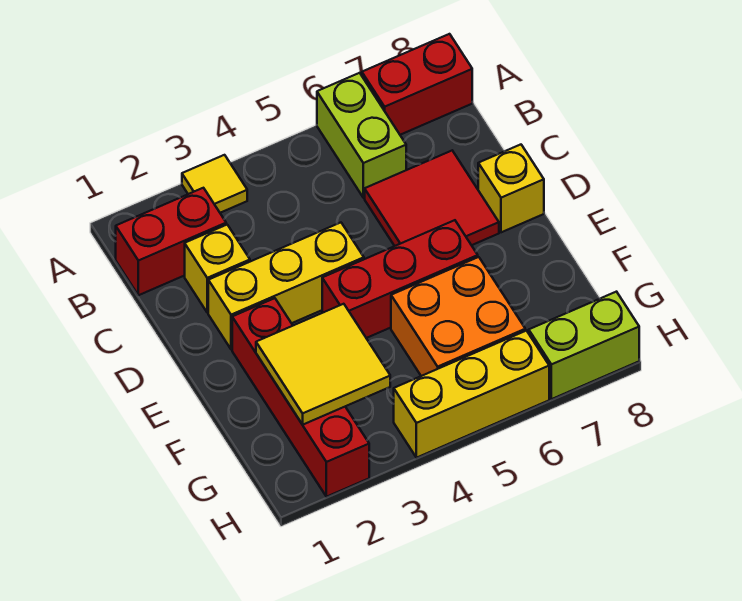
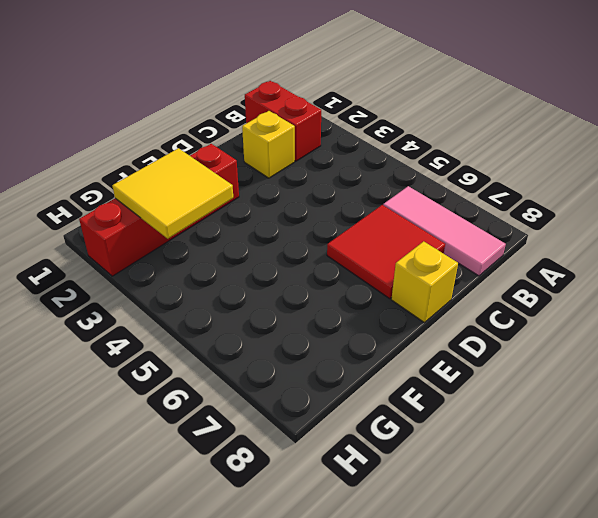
pink 1x3 tile [383,186,506,276] -> lime 1x2 brick [317,73,406,198]
none -> yellow 1x1 tile [182,155,247,213]
none -> red 1x2 brick [362,34,472,135]
none -> yellow 1x3 brick [208,223,364,349]

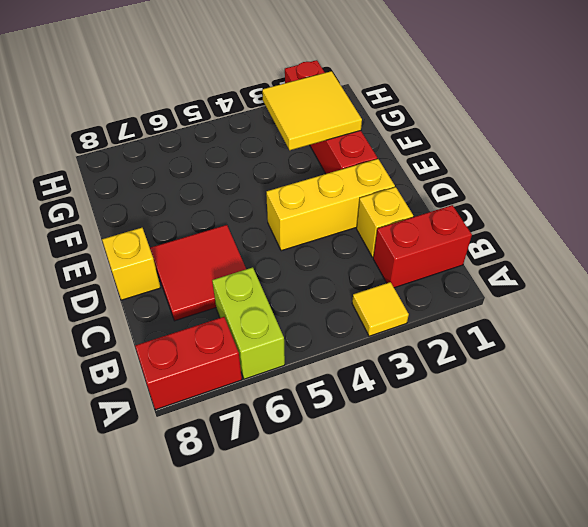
none -> red 1x3 brick [322,220,478,338]
none -> orange 2x2 brick [391,257,525,376]
none -> yellow 1x3 brick [394,331,549,458]

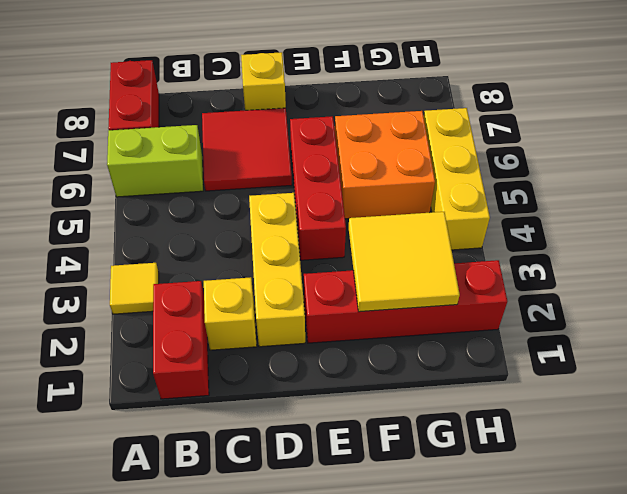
none -> lime 1x2 brick [529,292,639,399]

